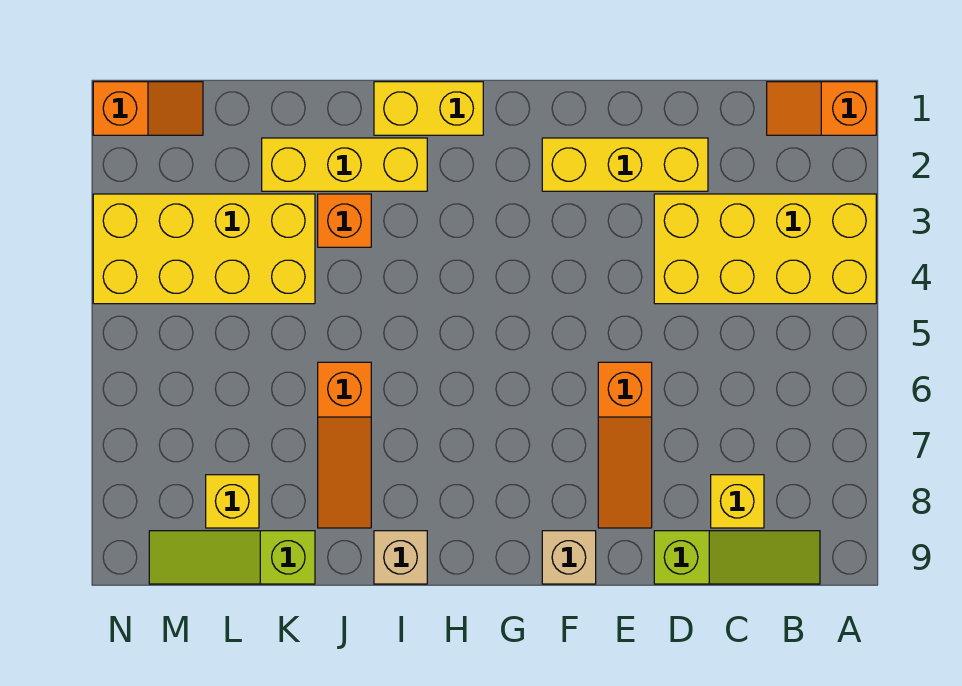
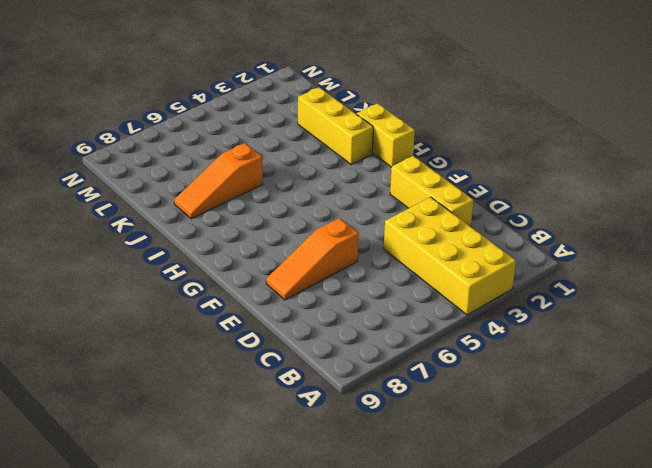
none -> orange 1x2 slope [767,82,876,135]
none -> lime 1x3 slope [654,531,820,584]
none -> yellow 1x1 brick [711,475,764,528]

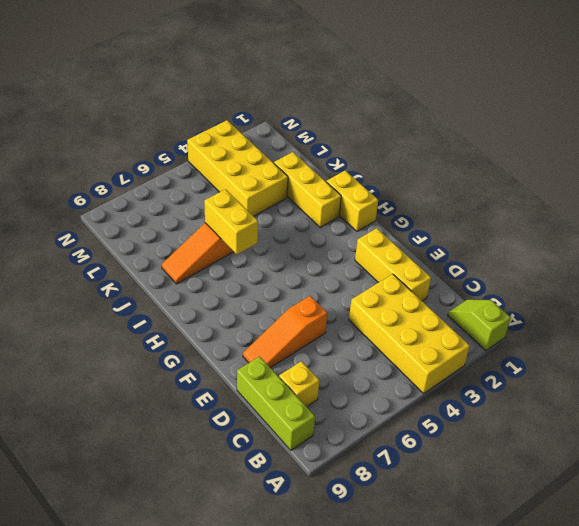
lime 1x2 slope [448,299,511,351] -> orange 1x2 slope [767,82,876,135]
lime 1x3 brick [237,356,315,450] -> lime 1x3 slope [654,531,820,584]
yellow 1x2 brick [204,189,258,254] -> none
none -> tan 1x1 brick [542,531,596,584]
none -> tan 1x1 brick [374,531,427,584]
none -> orange 1x1 brick [318,194,371,247]

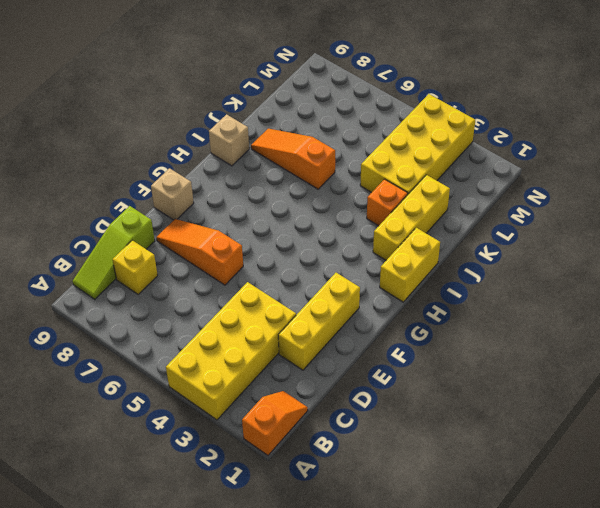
none -> lime 1x3 slope [149,531,315,584]
none -> yellow 1x1 brick [206,475,259,528]
none -> orange 1x2 slope [93,82,203,135]

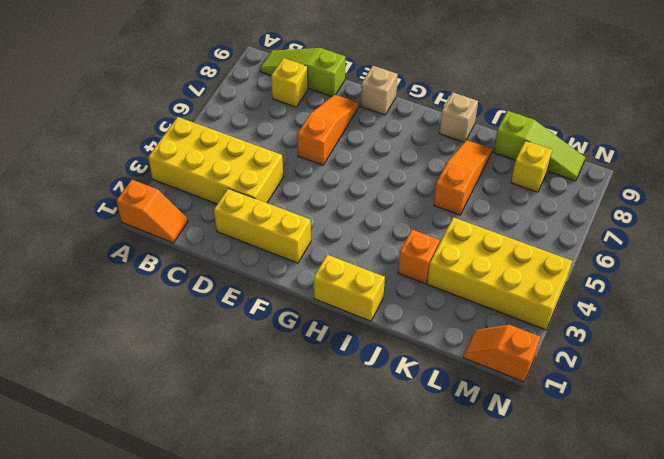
none -> yellow 1x3 brick [262,138,427,191]

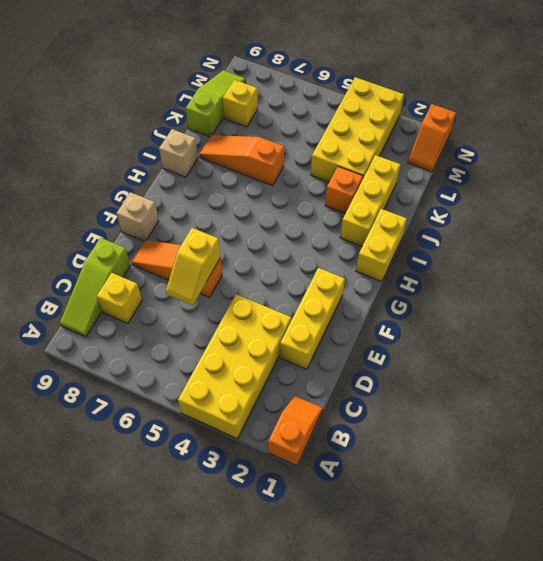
yellow 1x2 slope [166,228,221,305] -> none

